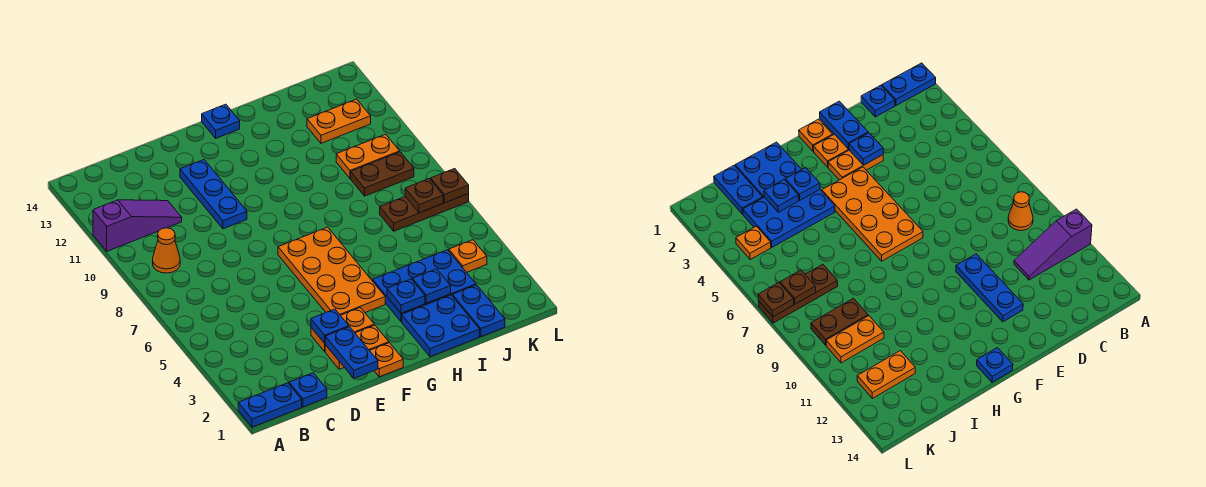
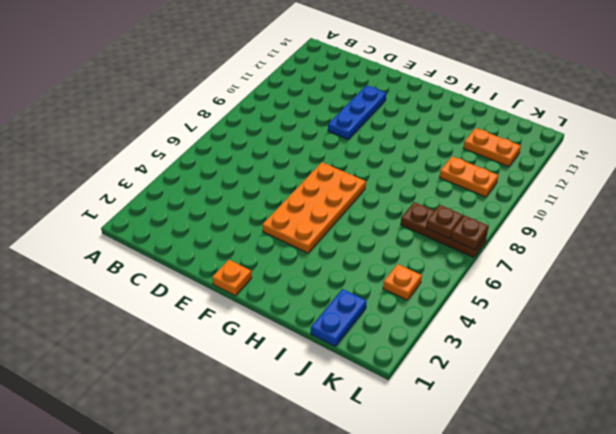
none -> blue 1x2 plate [238,383,302,427]
none -> purple 1x3 slope [93,200,182,251]
none -> orange 1x1 cone [153,228,180,273]

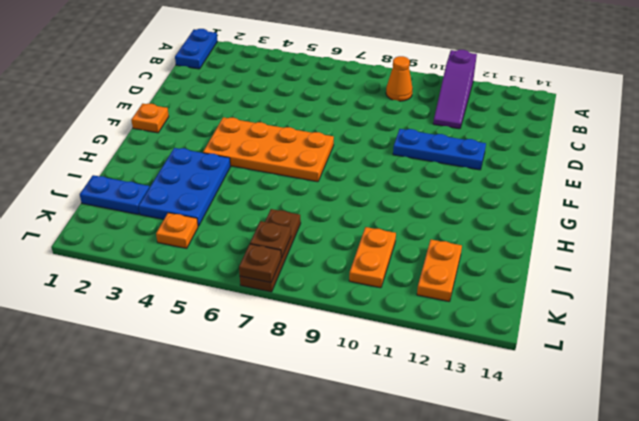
none -> blue 1x1 plate [289,373,327,407]
none -> orange 1x2 plate [325,325,389,369]
none -> orange 1x2 plate [311,308,374,352]

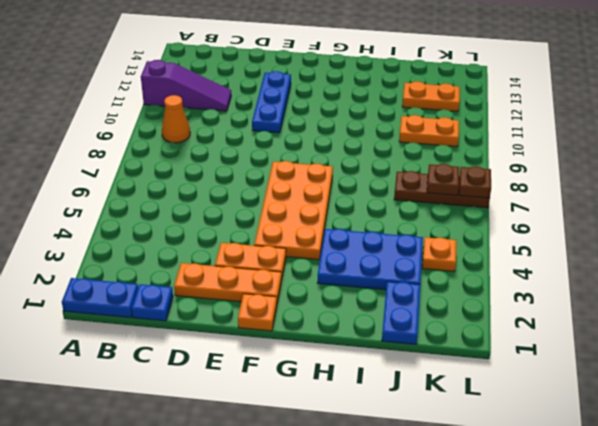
orange 1x3 plate [174,263,281,303] -> orange 1x2 plate [325,325,389,369]
none -> blue 1x1 plate [202,104,240,138]
none -> blue 2x2 plate [402,295,480,357]
none -> brown 1x2 plate [351,152,414,196]

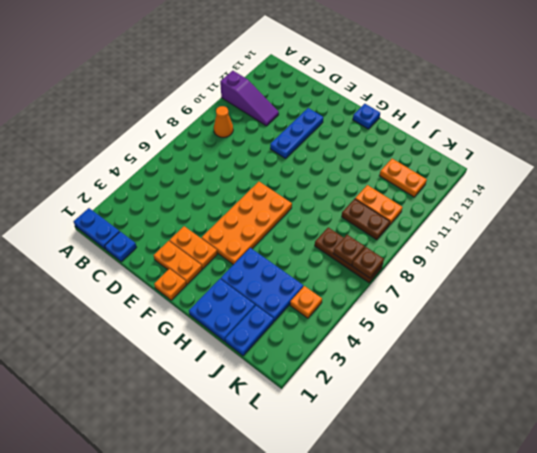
none -> blue 1x2 plate [325,327,378,378]
none -> blue 1x1 plate [311,309,349,343]
none -> blue 1x1 plate [387,279,425,313]

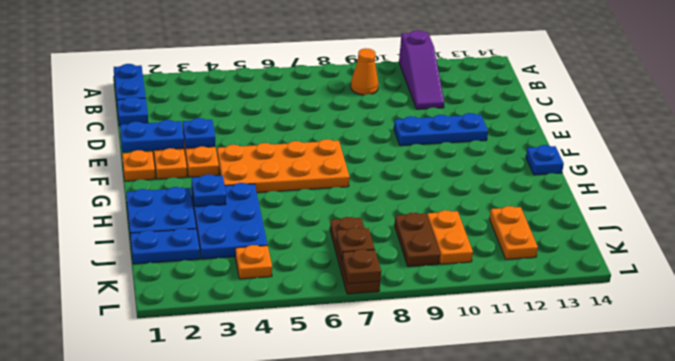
none -> blue 1x1 plate [413,269,451,303]

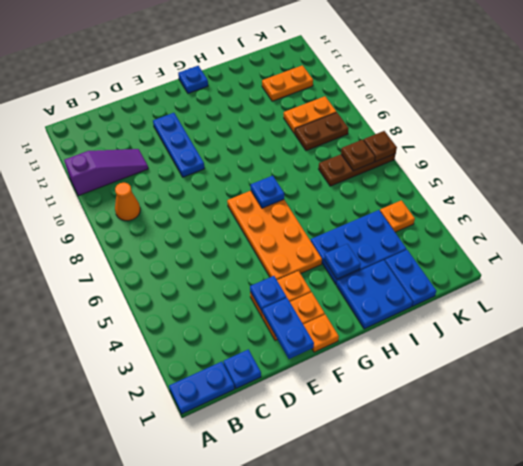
blue 1x1 plate [251,176,284,208] -> blue 1x1 plate moved to [413,269,451,303]

